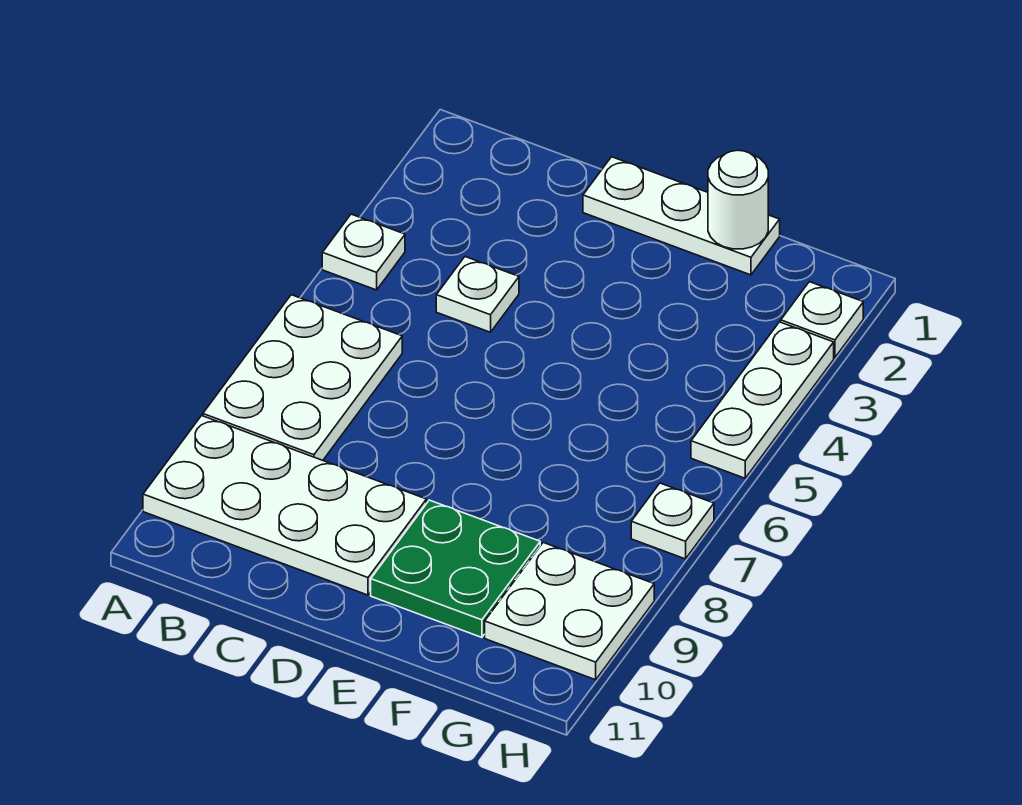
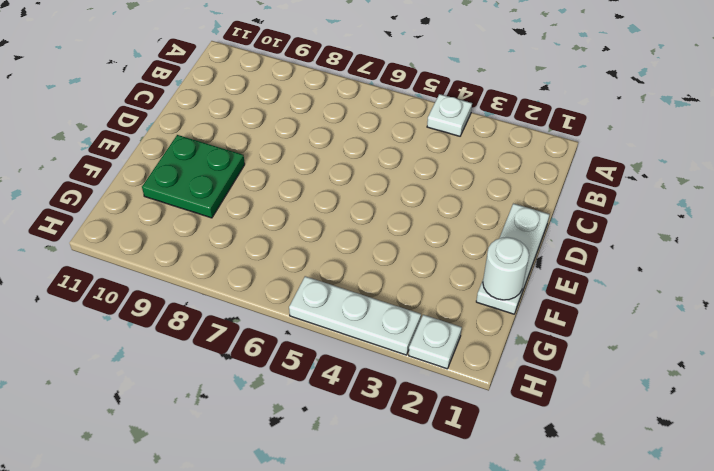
none -> white 2x3 plate [203,295,402,460]
none -> white 2x4 plate [143,416,426,595]

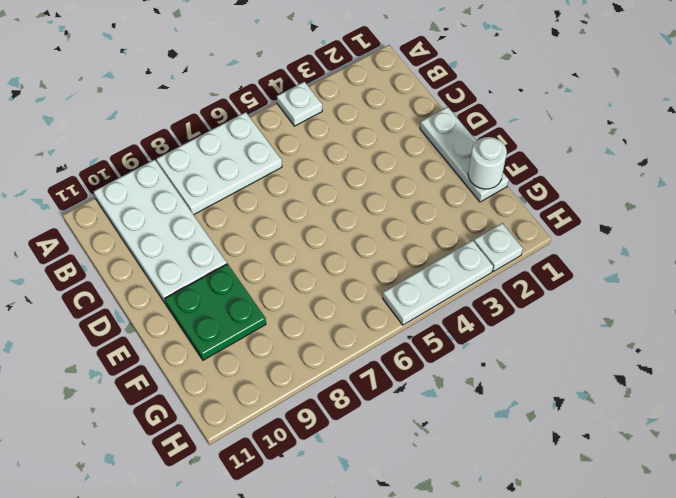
none -> white 1x1 plate [436,257,519,332]
none -> white 2x2 plate [485,543,654,680]

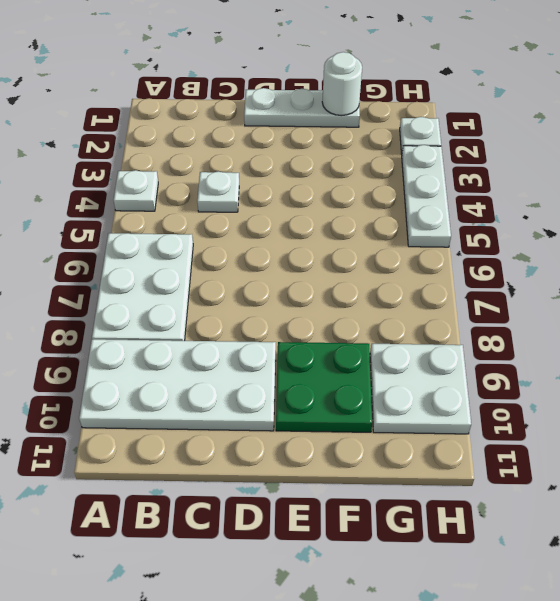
none -> white 1x1 plate [631,483,714,559]

